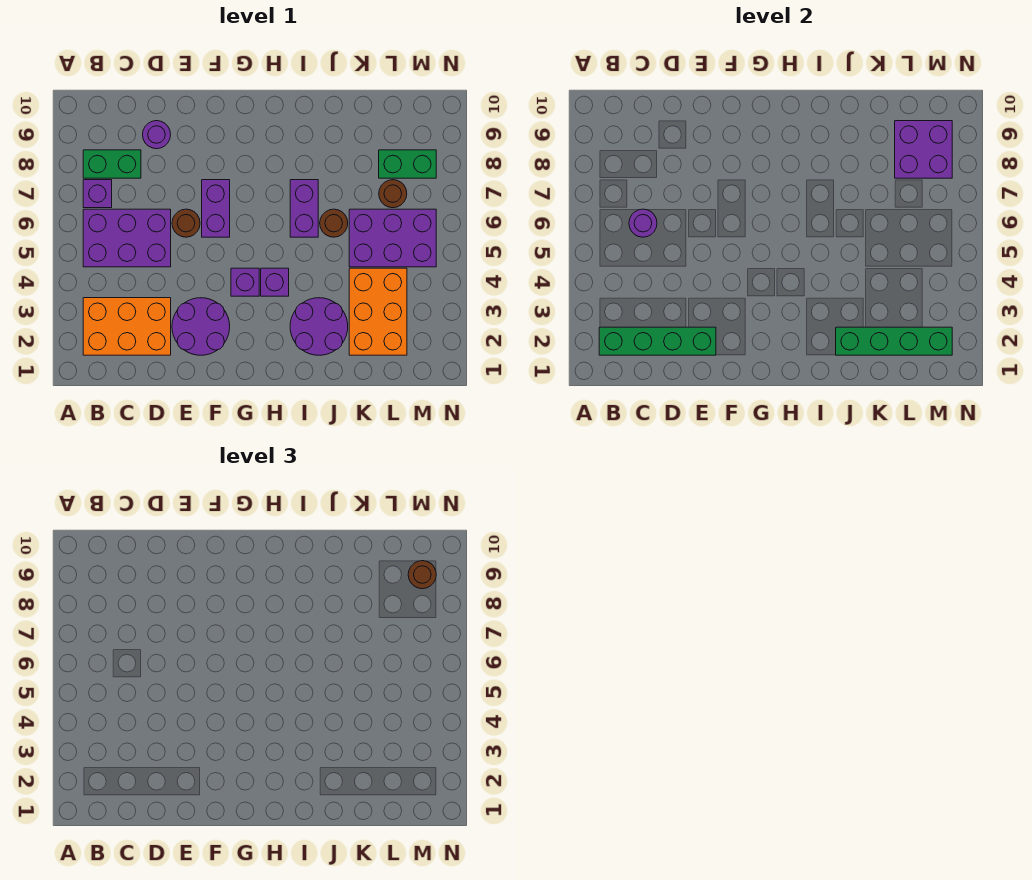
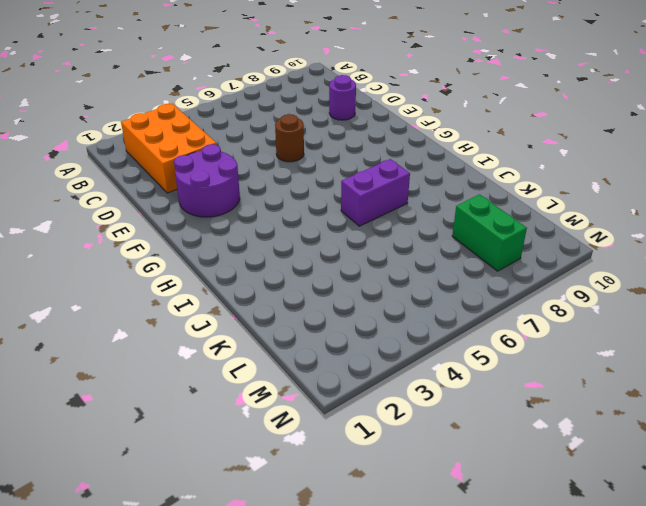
none -> purple 2x3 brick [83,209,171,267]
none -> purple 1x1 brick [83,180,112,208]
none -> green 1x2 brick [83,150,141,178]

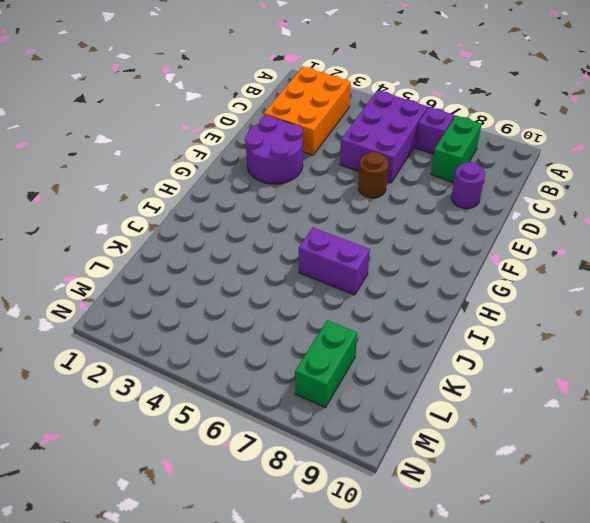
none -> purple 1x2 brick [202,180,230,237]
none -> purple 1x1 brick [231,268,259,296]
none -> purple 1x1 brick [261,268,289,296]

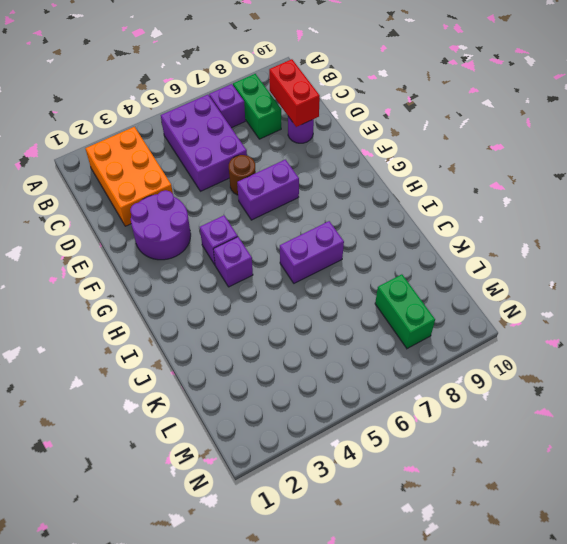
red 1x2 brick [269,59,320,127] -> none
none -> purple 2x2 round brick [290,298,348,355]
none -> brown 1x1 round brick [320,209,348,237]
none -> orange 2x3 brick [349,268,407,355]

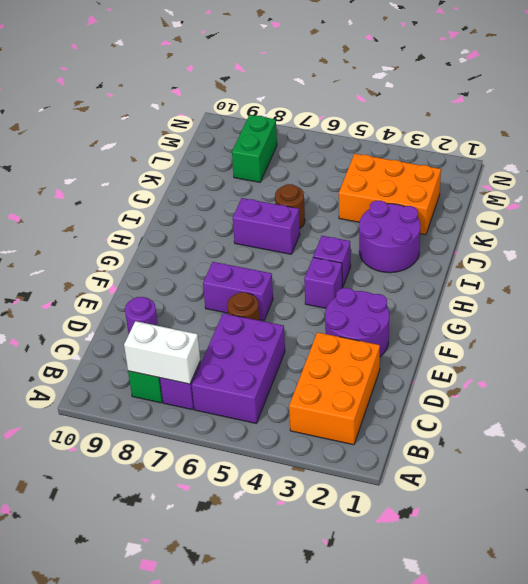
white 1x2 brick [124,321,200,384] -> none
none -> purple 2x3 brick [349,209,436,267]
none -> brown 1x1 round brick [379,180,407,208]
none -> green 1x4 brick [599,327,716,355]

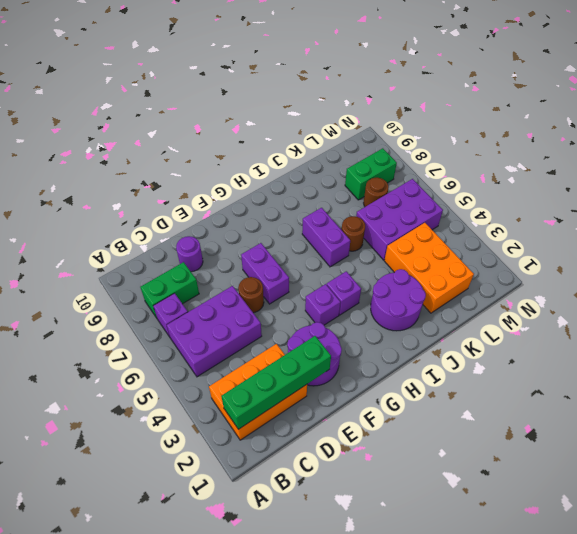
none -> purple 1x1 round brick [629,209,657,237]
none -> green 1x4 brick [836,327,952,355]
none -> purple 2x2 brick [895,121,952,178]

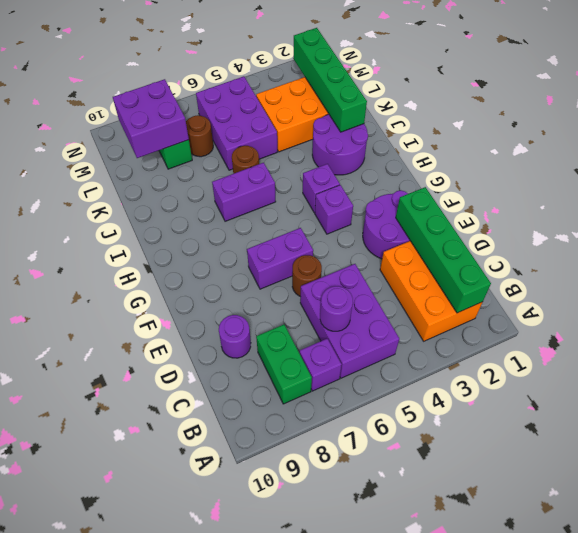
none -> brown 1x1 round brick [408,561,436,589]

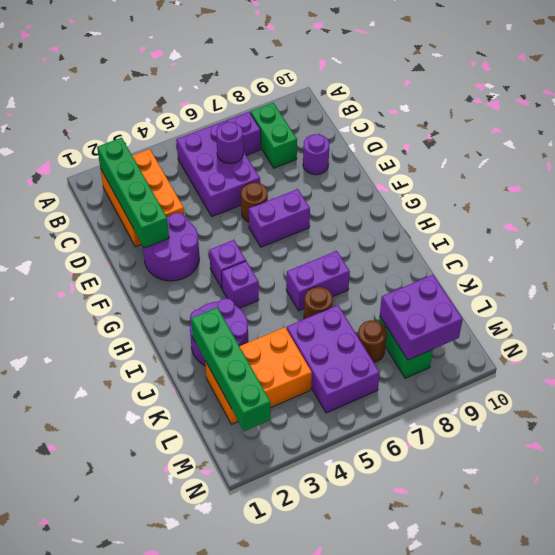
none -> brown 1x1 round brick [408,561,436,589]

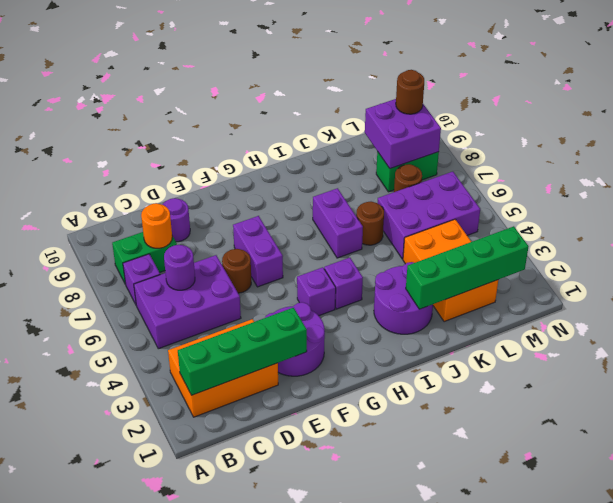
orange 1x1 round brick [141,203,172,248] -> none

